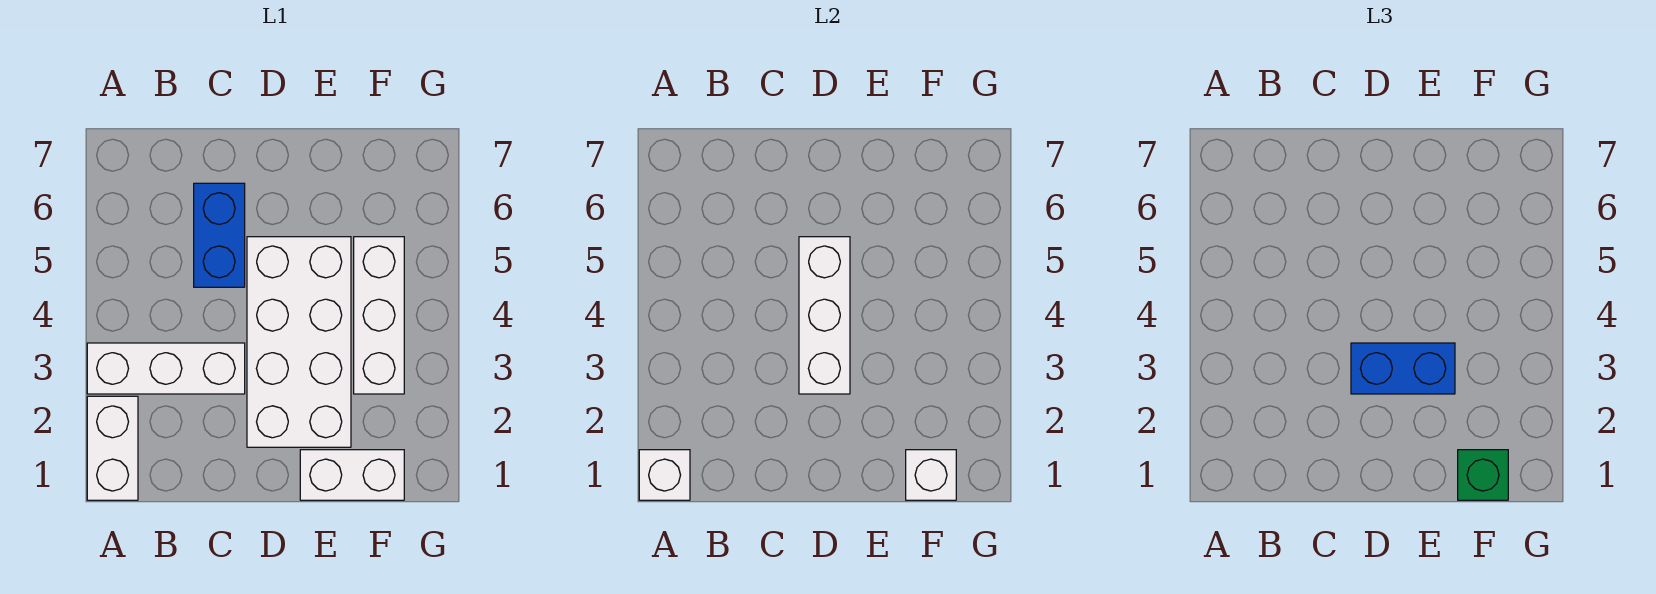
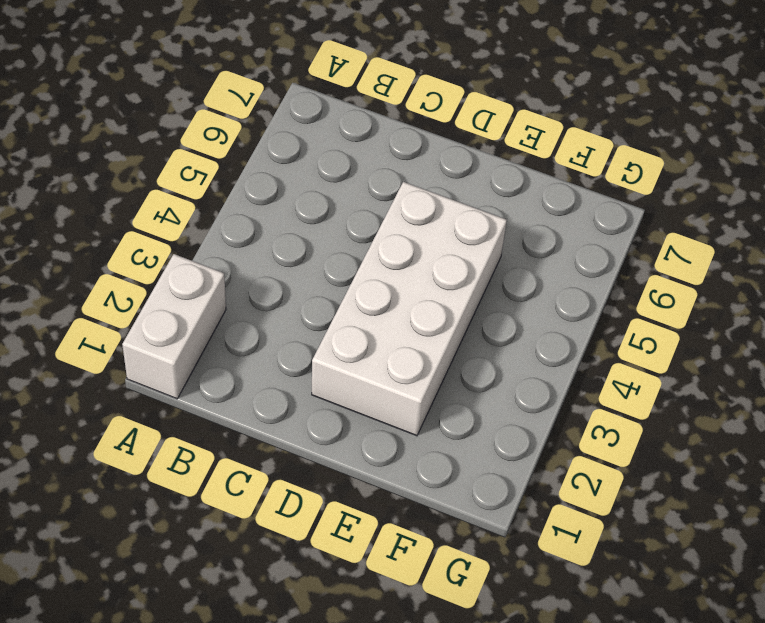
none -> white 1x3 brick [87,343,245,394]
none -> blue 1x2 brick [194,183,245,287]

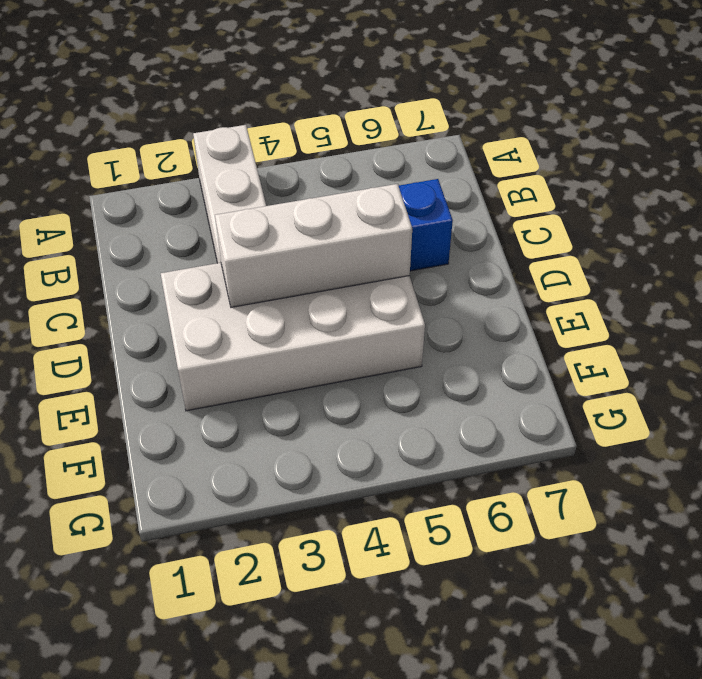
none -> white 1x2 brick [87,396,138,500]
none -> white 1x2 brick [300,450,404,500]

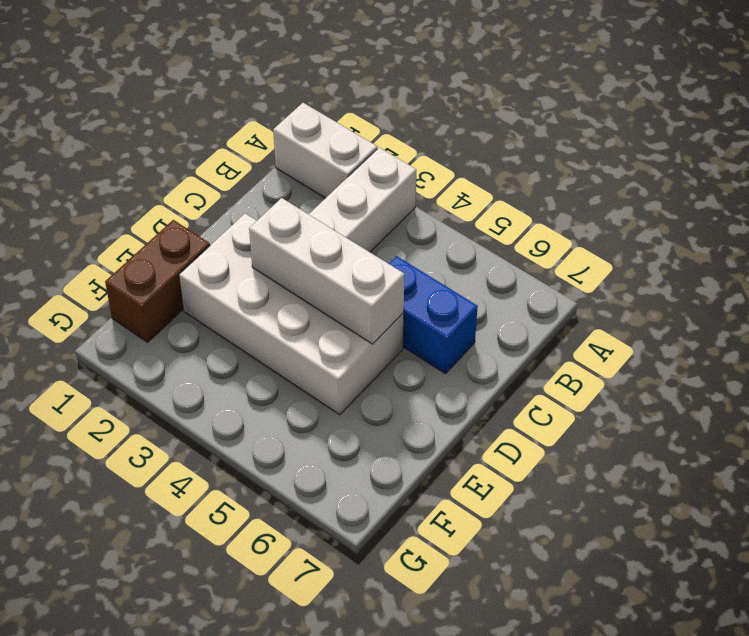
brown 1x2 brick [105,220,210,342] -> white 1x2 brick [300,450,404,500]
none -> white 1x3 brick [354,237,404,394]
none -> white 1x1 brick [639,450,690,500]

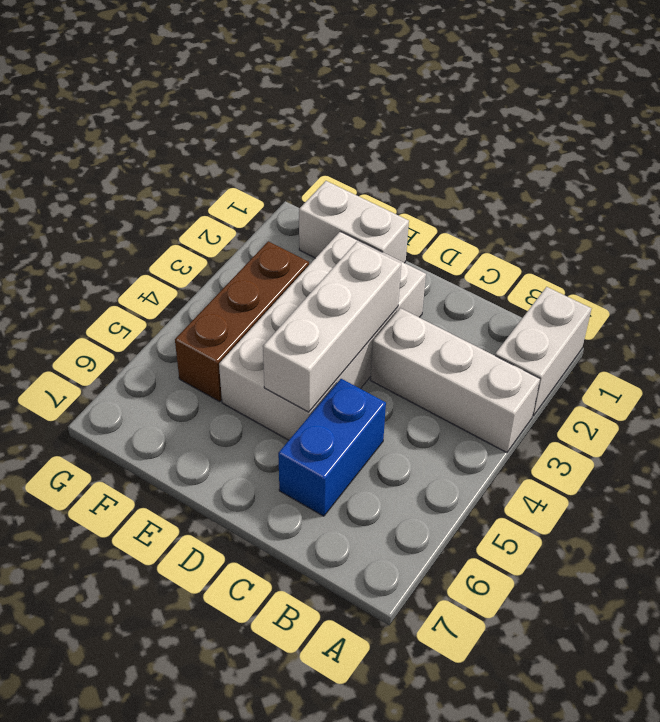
brown 1x3 brick [175,241,309,402] -> white 1x3 brick [354,237,404,394]
none -> white 1x1 brick [639,450,690,500]
none -> white 1x1 brick [906,450,956,500]

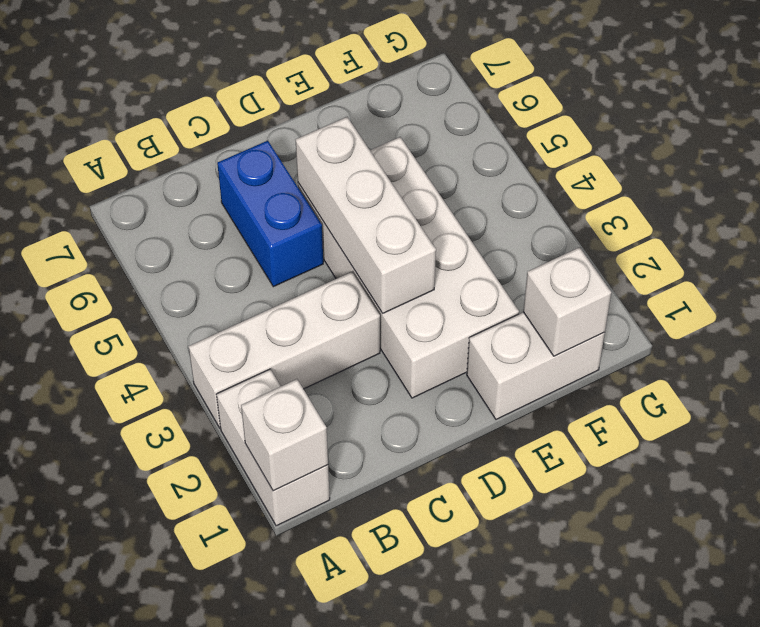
none -> white 1x3 brick [354,237,404,394]
none -> blue 1x2 brick [1351,343,1455,394]

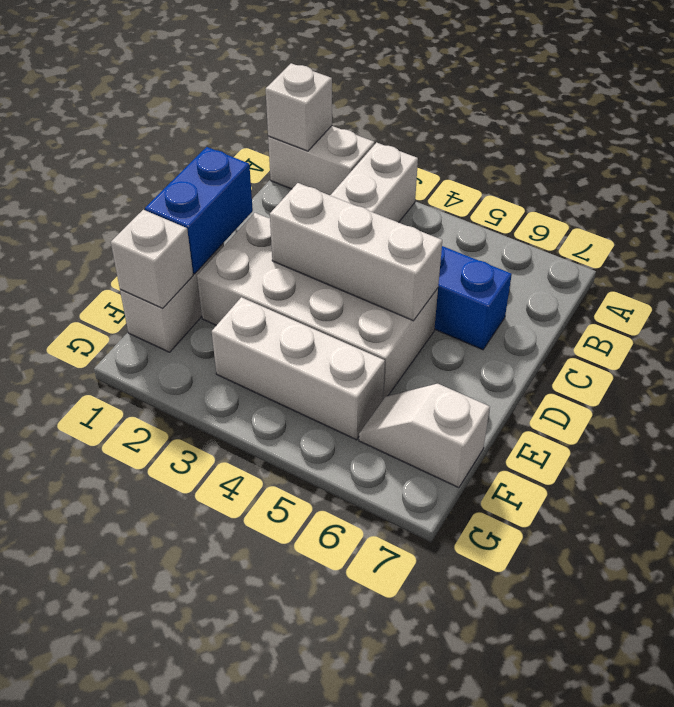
blue 1x2 brick [145,147,253,274] -> blue 1x2 brick moved to [1351,343,1455,394]
white 1x2 slope [359,384,490,488] -> none
none -> green 1x1 brick [1458,450,1508,500]

